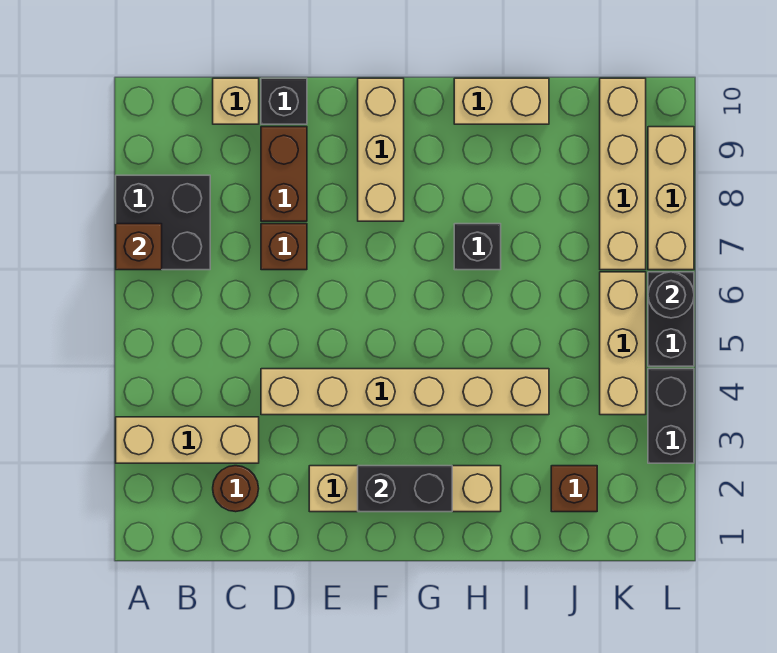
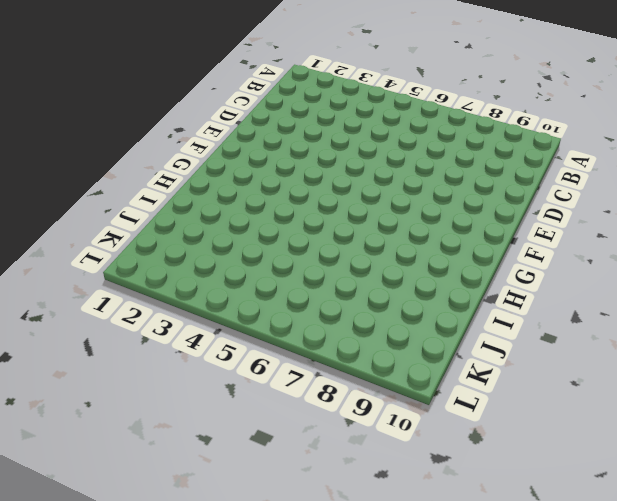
none -> tan 1x3 brick [116,417,259,463]
none -> black 2x2 brick [116,175,210,270]
none -> brown 1x1 round brick [213,466,259,512]

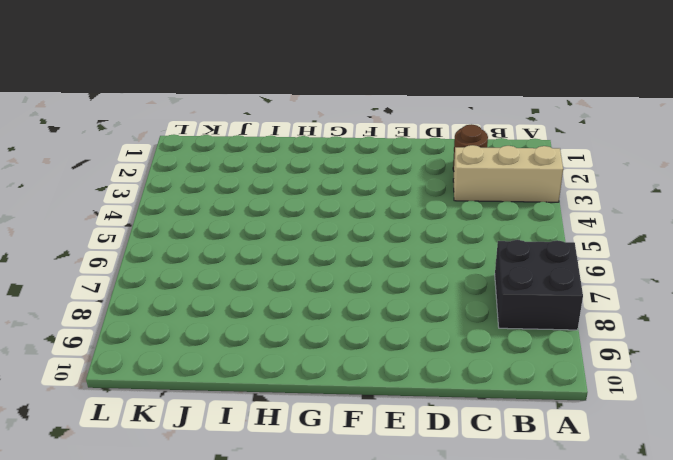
none -> tan 1x1 brick [213,78,259,124]
none -> tan 1x6 brick [261,369,549,415]
none -> brown 1x1 brick [261,224,307,270]

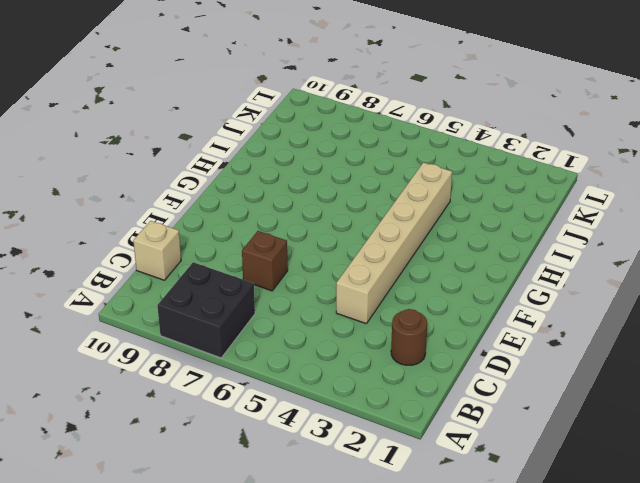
none -> tan 1x3 brick [116,417,259,463]
none -> brown 1x2 brick [261,127,307,221]
none -> black 1x1 brick [261,78,307,124]

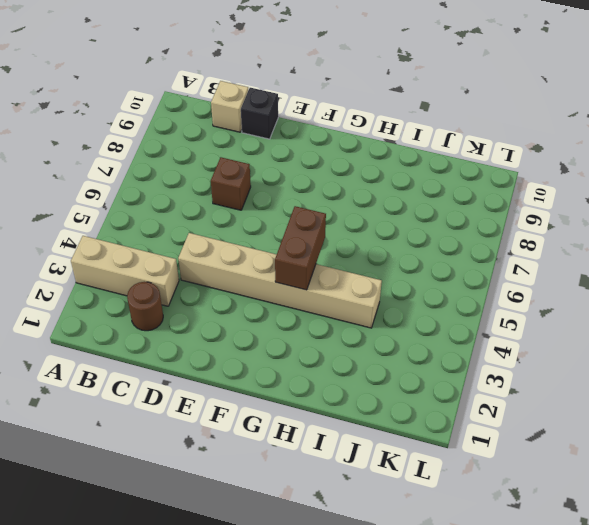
brown 1x2 brick [275,206,326,290] -> brown 1x2 brick moved to [261,127,307,221]
none -> black 2x2 brick [116,175,210,270]
none -> tan 1x4 brick [309,466,501,512]
none -> tan 1x3 brick [358,78,404,221]

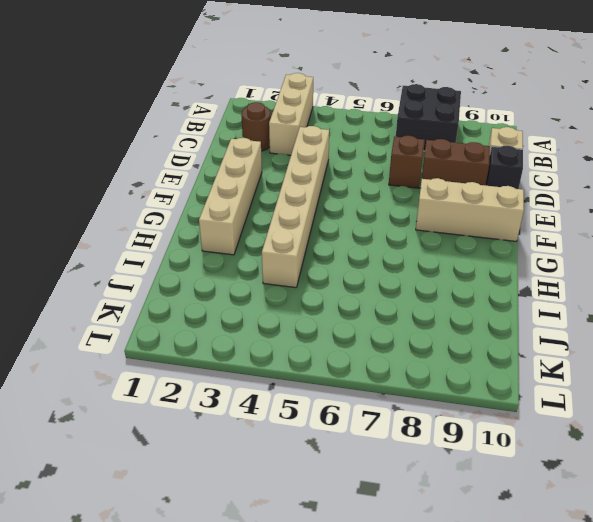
none -> black 1x1 brick [454,224,501,270]
none -> tan 1x2 brick [454,78,549,124]
none -> brown 1x1 brick [551,466,597,512]

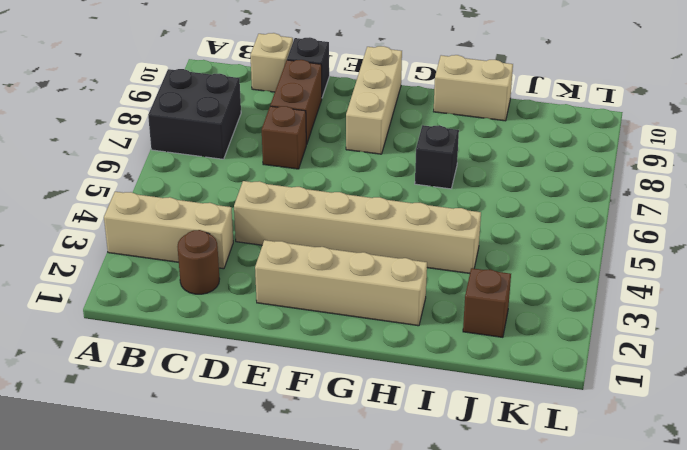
none -> tan 1x3 brick [600,272,646,415]
none -> tan 1x4 brick [600,78,646,270]
none -> black 1x2 brick [648,369,694,463]

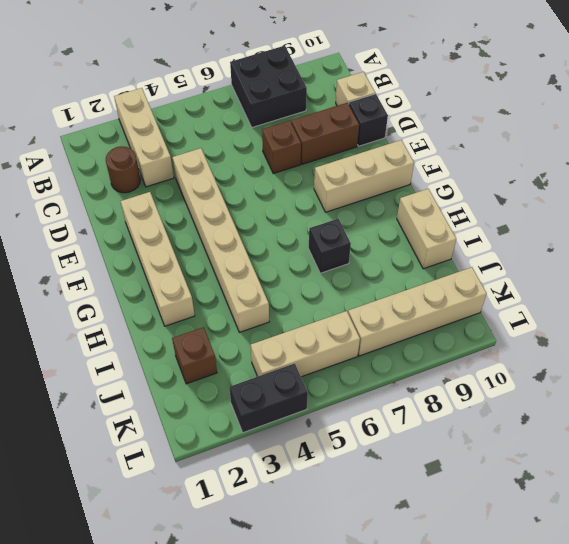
none -> black 1x2 brick [648,272,694,366]
none -> tan 1x3 brick [648,127,694,270]
none -> brown 1x1 brick [116,224,162,270]

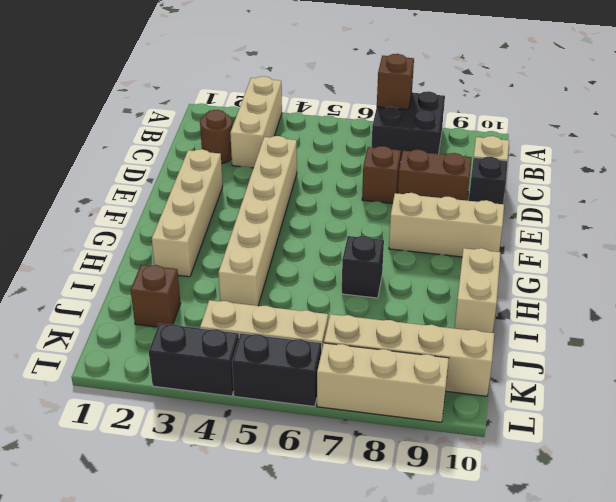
none -> black 1x2 brick [358,466,452,512]
none -> black 1x1 round brick [648,272,694,318]

